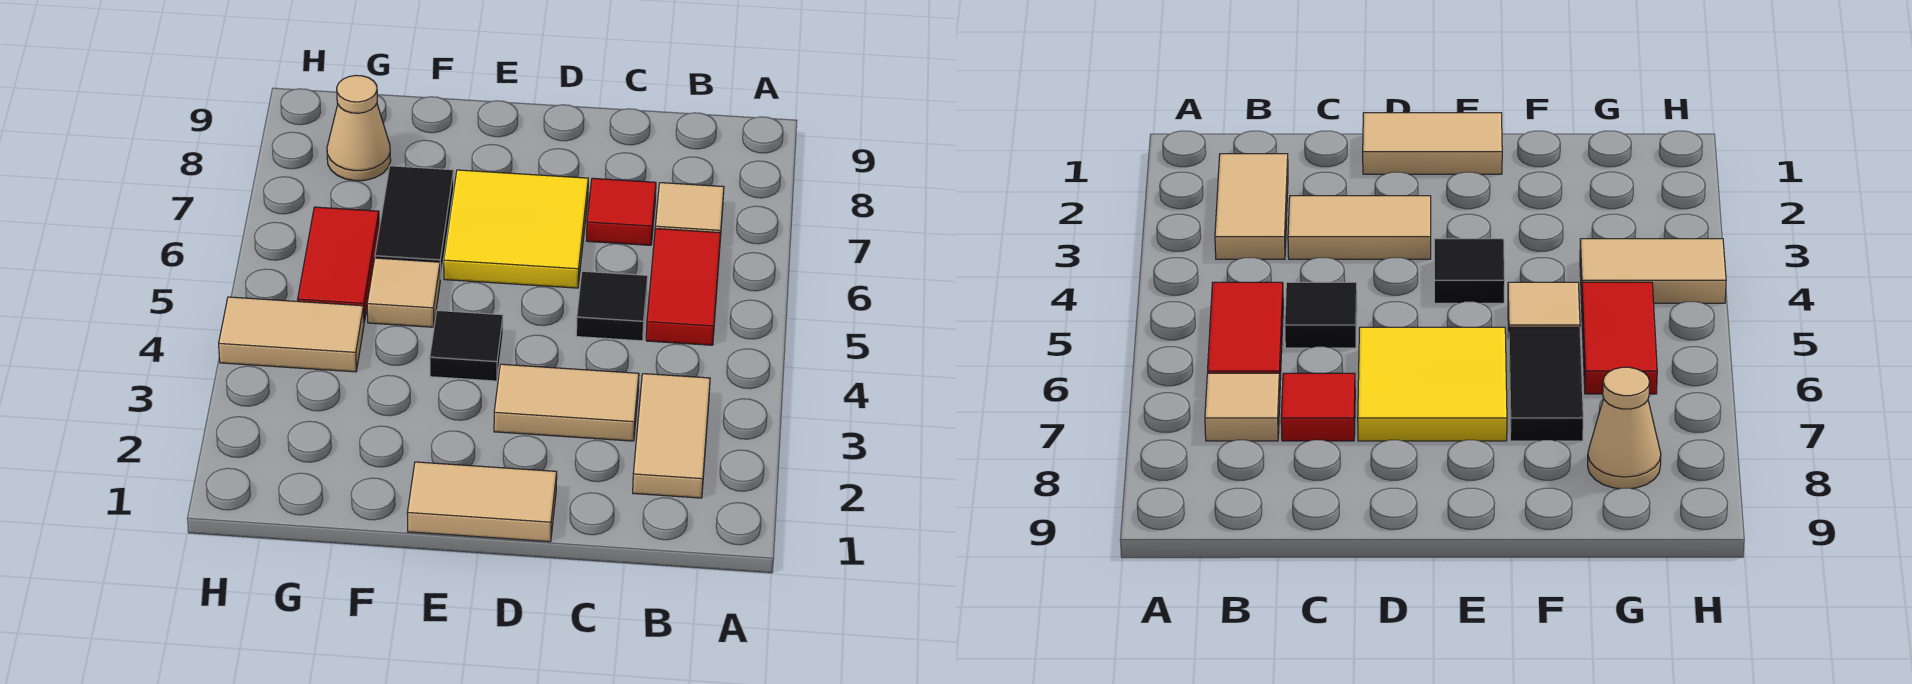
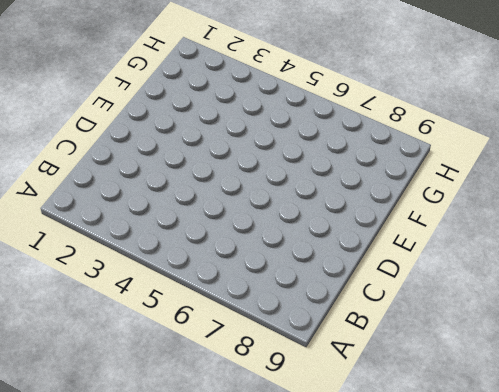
none -> tan 1x2 tile [633,374,710,498]
none -> red 1x2 tile [646,229,721,345]
none -> tan 1x1 tile [655,183,724,238]

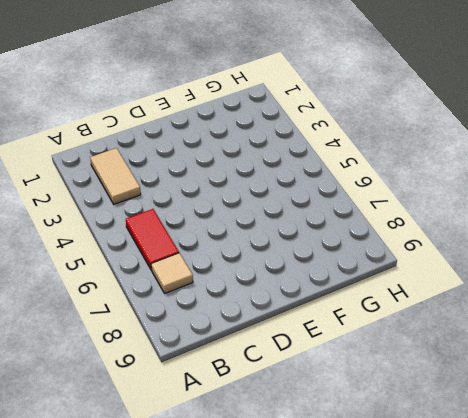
none -> tan 1x2 tile [494,364,639,441]
none -> black 1x1 tile [576,271,648,341]
none -> red 1x1 tile [587,178,656,245]

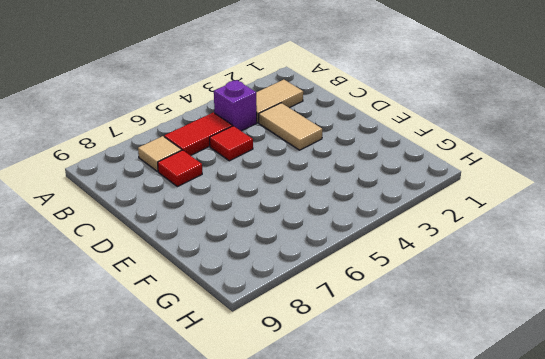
purple 1x1 brick [214,80,257,131] -> none
red 1x1 tile [210,126,253,161] -> black 1x1 tile [576,271,648,341]
none -> tan 1x2 tile [407,462,557,542]
none -> yellow 2x2 tile [444,170,588,288]
none -> black 1x1 tile [430,310,503,381]

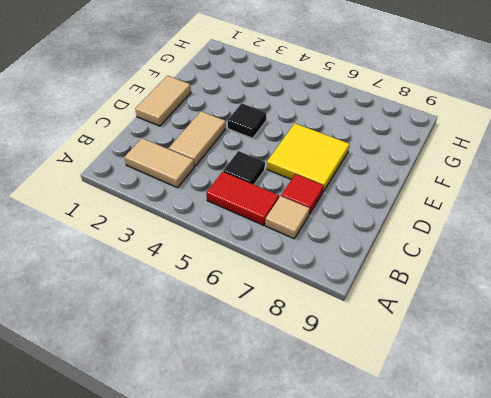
none -> tan 1x1 tile [367,258,440,327]
none -> black 1x2 tile [375,166,454,279]
none -> tan 1x2 tile [219,297,364,372]

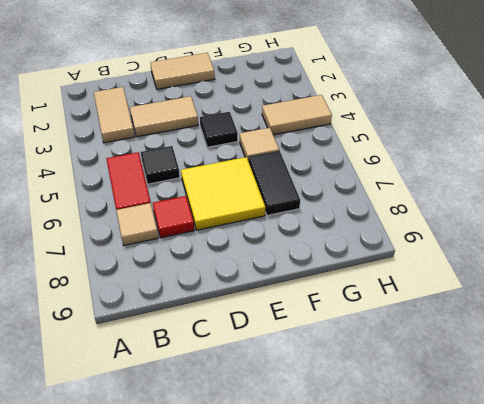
none -> red 1x2 tile [298,207,379,322]
none -> tan 1x1 cone [327,75,391,181]

